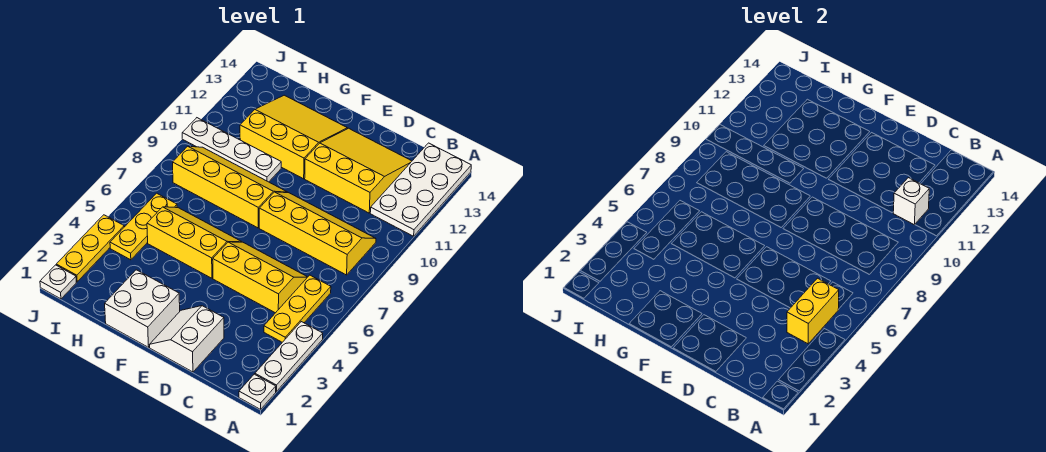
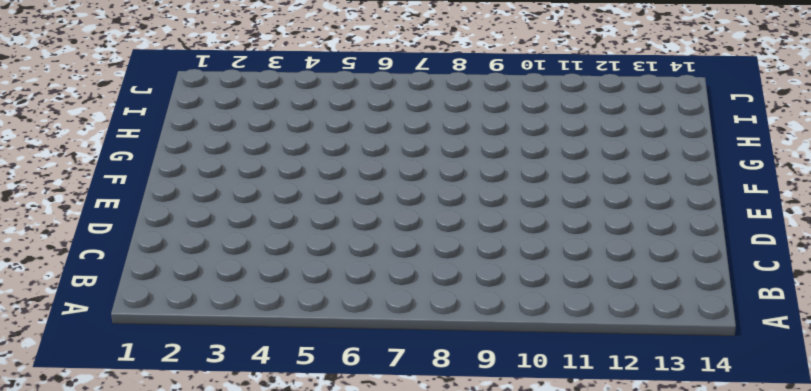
none -> white 1x1 plate [239,374,276,409]
none -> white 1x3 plate [255,322,323,391]
none -> white 2x4 plate [370,143,471,236]

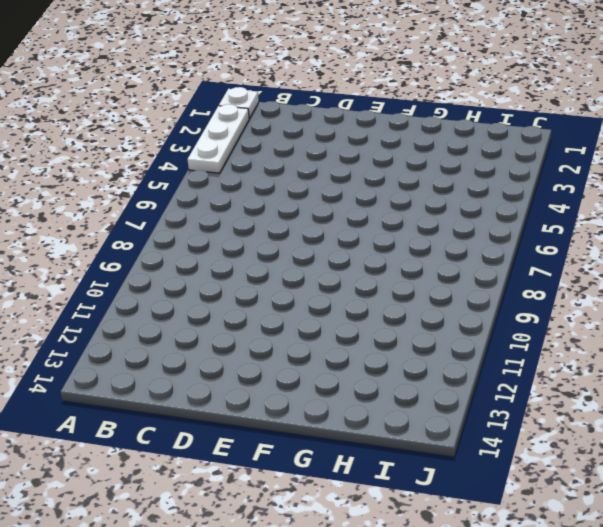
none -> white 2x4 plate [370,143,471,236]
none -> yellow 1x3 plate [264,275,331,342]
none -> yellow 2x4 slope [259,192,376,275]

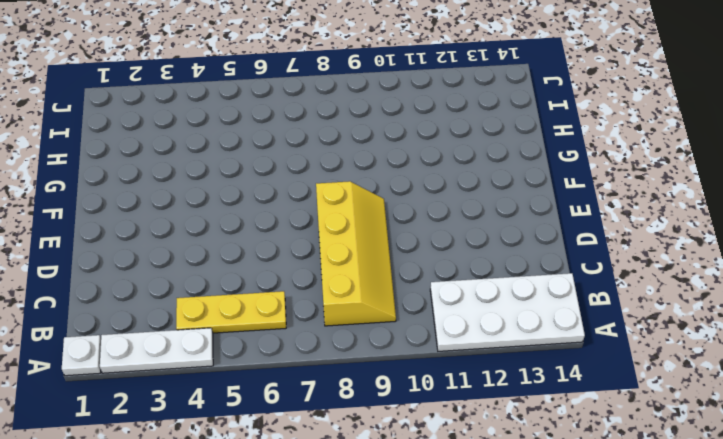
none -> yellow 2x3 slope [213,242,307,313]
none -> yellow 3x3 slope [305,128,412,213]
none -> white 2x2 slope [149,306,224,372]

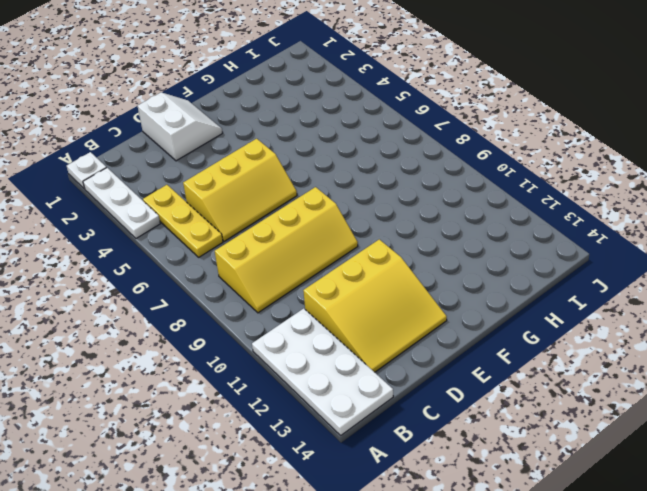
none -> white 2x2 brick [105,270,180,347]
none -> yellow 2x3 slope [147,207,242,278]
none -> yellow 2x4 slope [173,146,288,228]

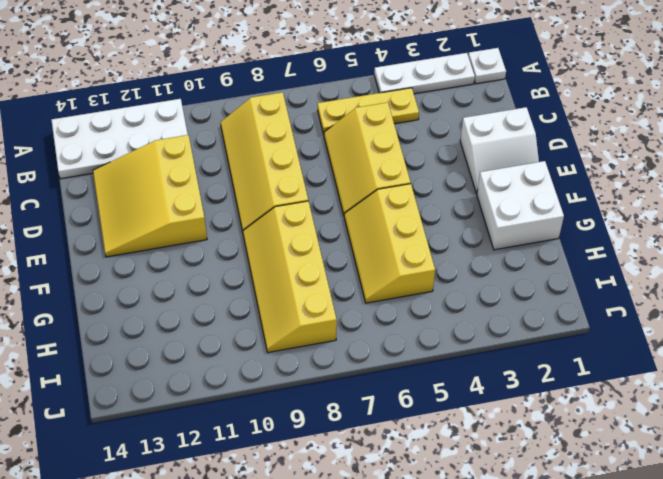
none -> yellow 3x3 slope [240,95,347,179]
none -> white 1x4 plate [182,118,281,182]
none -> yellow 1x3 plate [110,193,177,260]

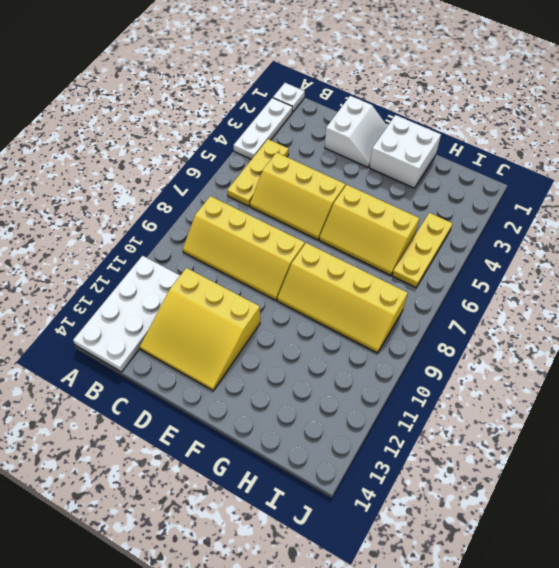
none -> yellow 3x3 slope [240,95,347,179]
none -> white 1x4 plate [182,118,281,182]
none -> white 1x1 plate [40,265,76,299]

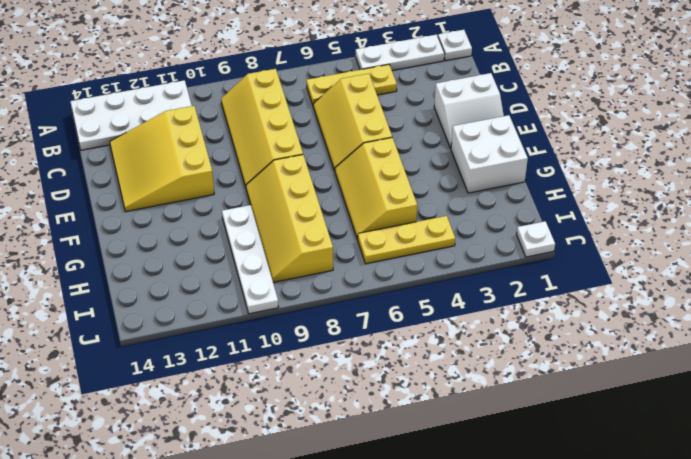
none -> yellow 3x3 slope [240,95,347,179]
none -> yellow 1x3 plate [56,215,124,282]
none -> yellow 1x2 brick [787,278,839,344]

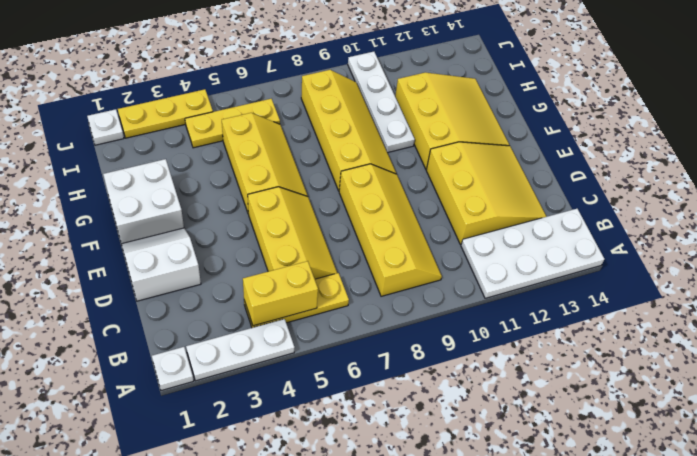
none -> white 1x1 brick [893,178,929,225]

